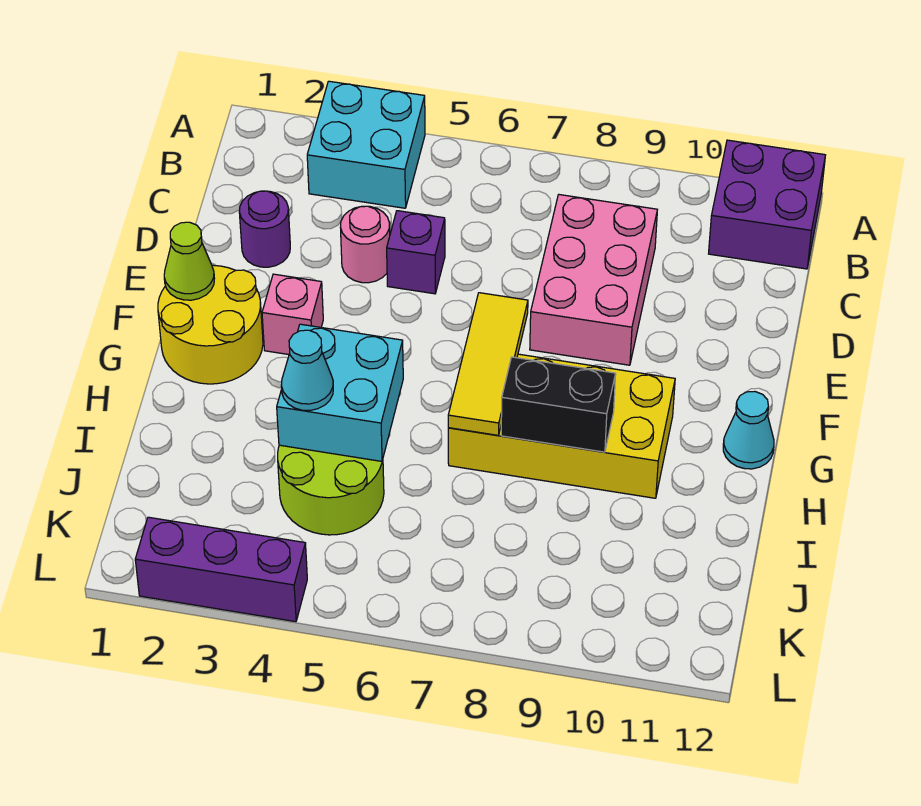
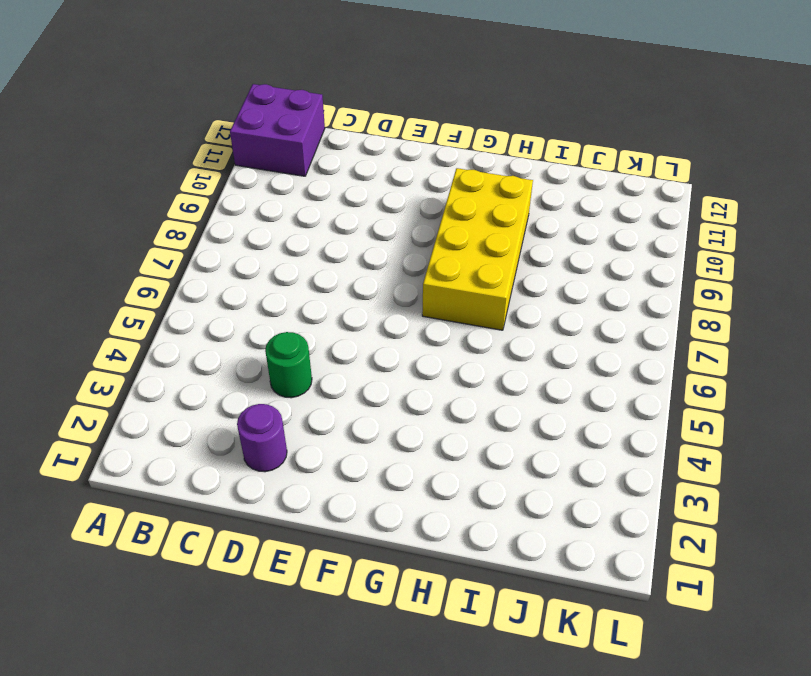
green 1x1 round brick [265,332,312,398] -> pink 1x1 round brick [340,206,390,283]
none -> cyan 2x2 brick [307,81,425,208]
none -> pink 2x3 brick [530,195,657,365]
none -> purple 1x1 brick [387,211,445,294]

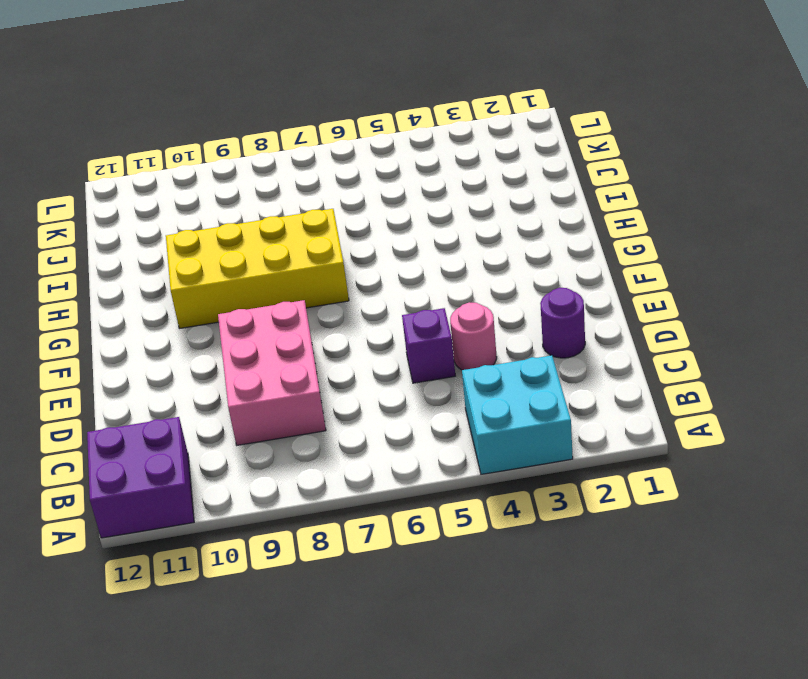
none -> yellow 2x2 round brick [158,265,263,384]
none -> pink 1x1 brick [262,274,323,355]
none -> cyan 1x1 cone [723,391,774,469]

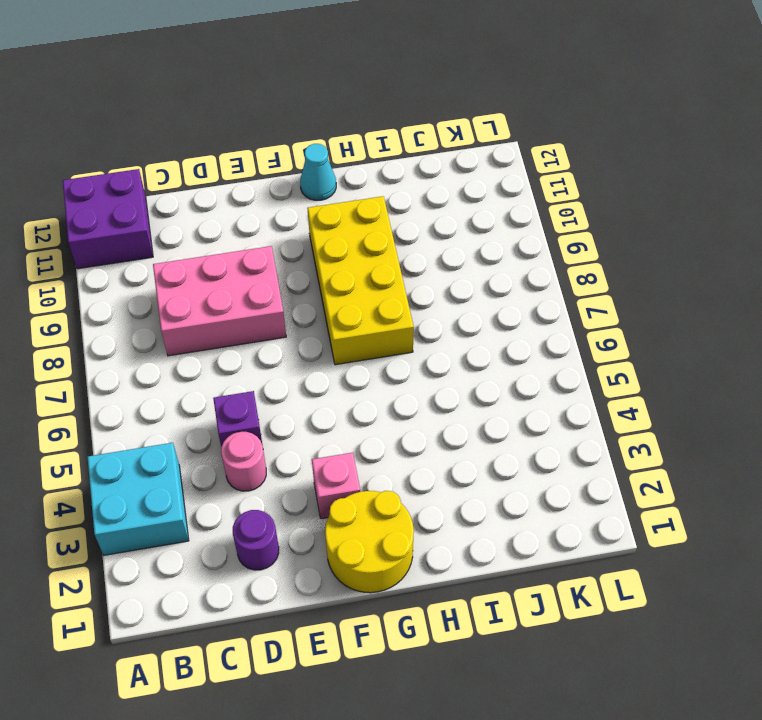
none -> lime 2x2 round brick [278,445,384,535]
none -> purple 1x3 brick [135,517,307,622]
none -> lime 1x1 cone [164,222,214,300]

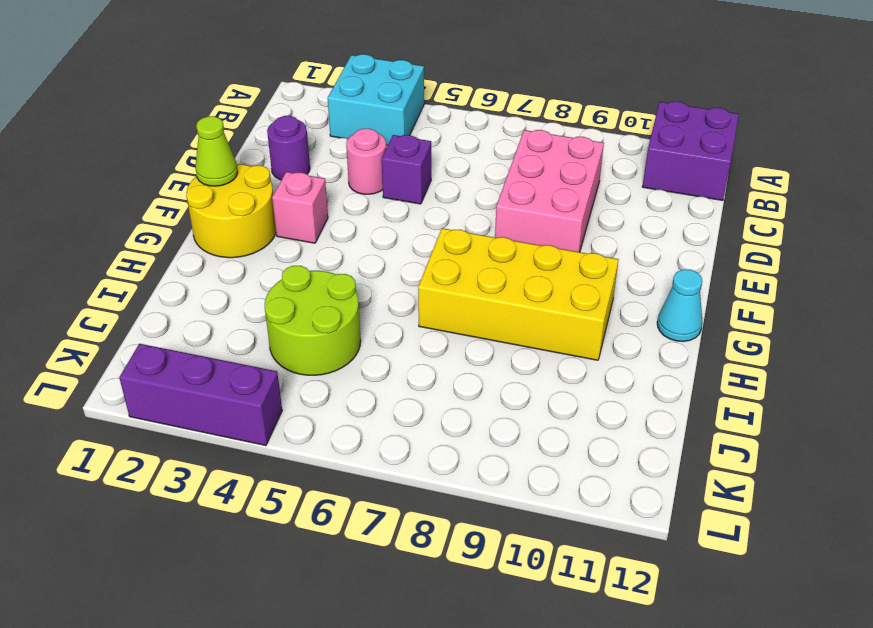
none -> yellow 1x3 tile [448,293,528,435]
none -> cyan 2x2 brick [277,324,403,461]
none -> black 1x2 brick [501,357,616,452]

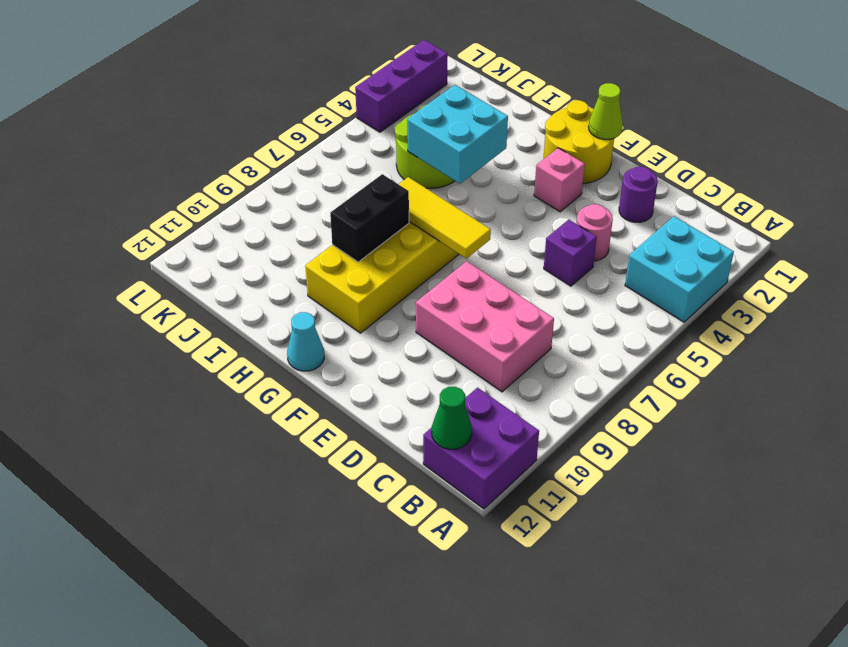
green 1x1 cone [432,387,472,449] -> none
none -> cyan 1x1 cone [281,330,333,410]

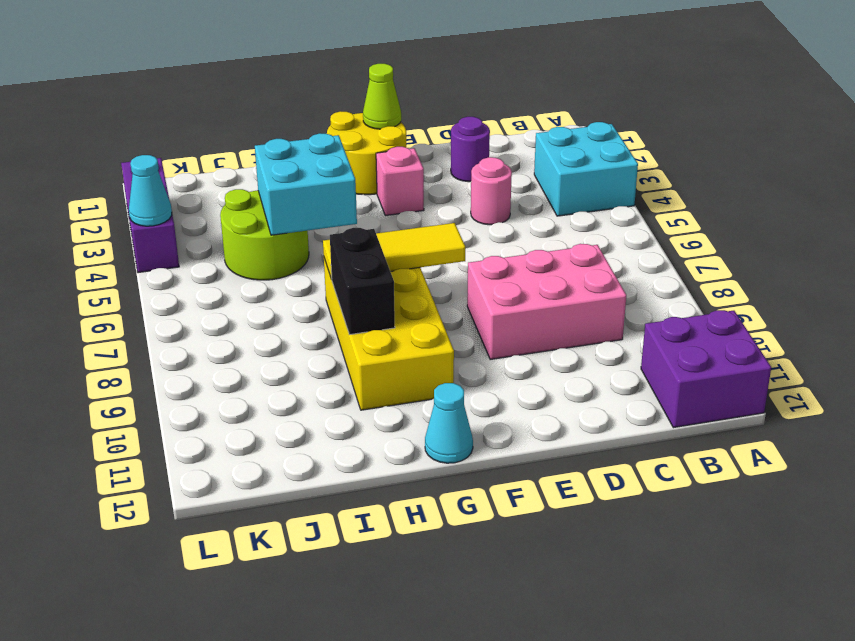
cyan 1x1 cone [129,155,172,226] -> cyan 1x1 cone moved to [281,330,333,410]
none -> purple 1x1 brick [387,211,445,294]

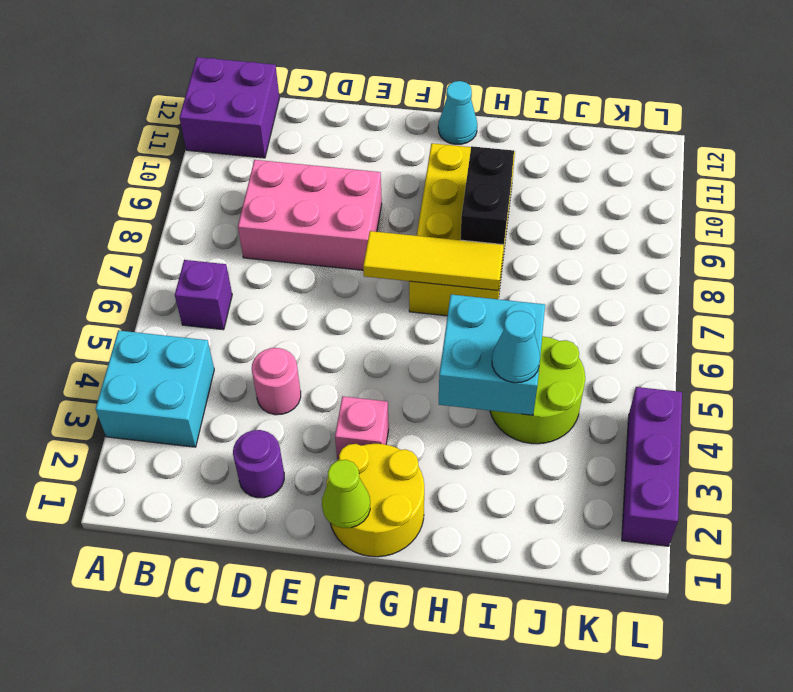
purple 1x1 brick [175,260,232,330] -> purple 1x1 brick moved to [387,211,445,294]

